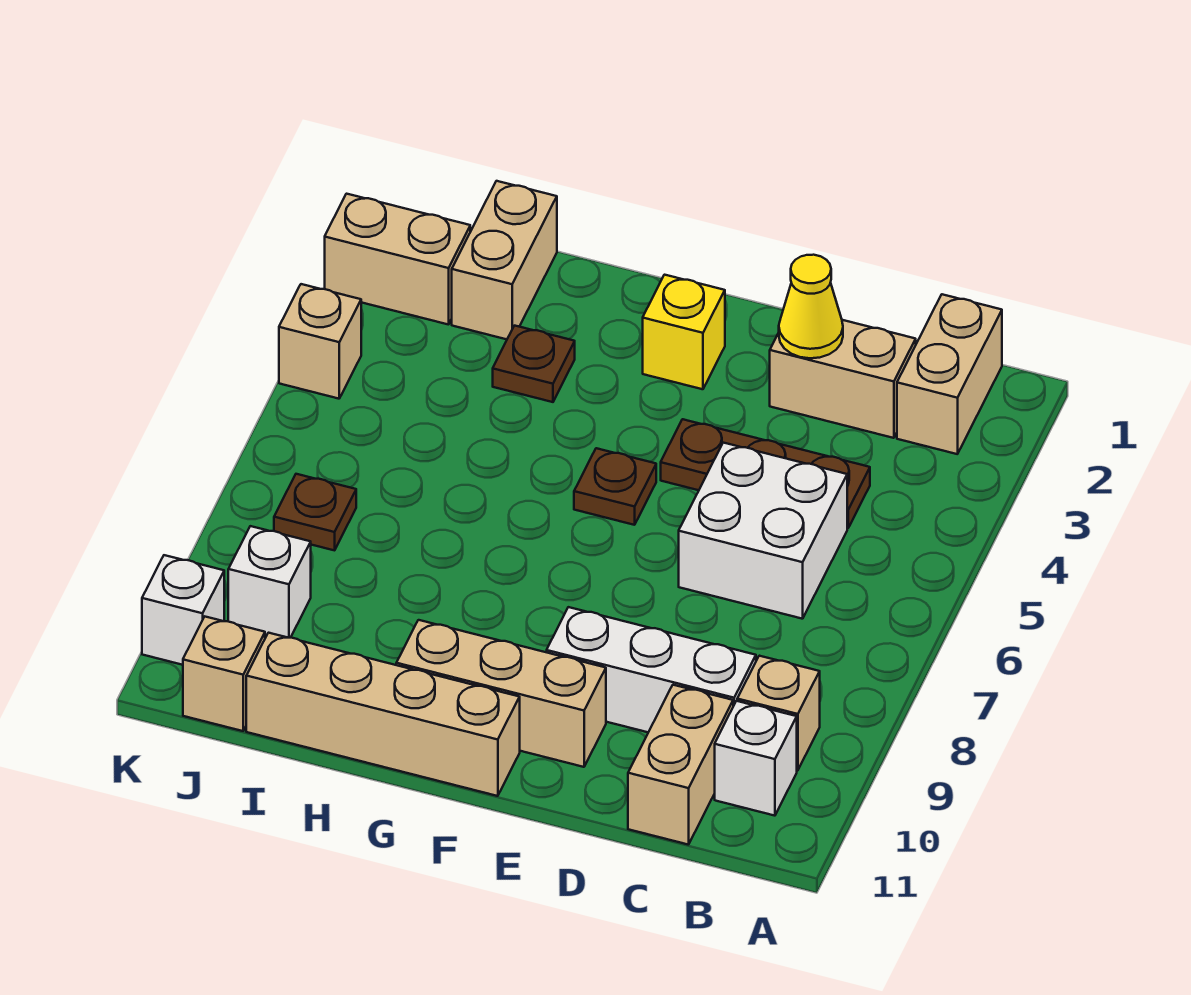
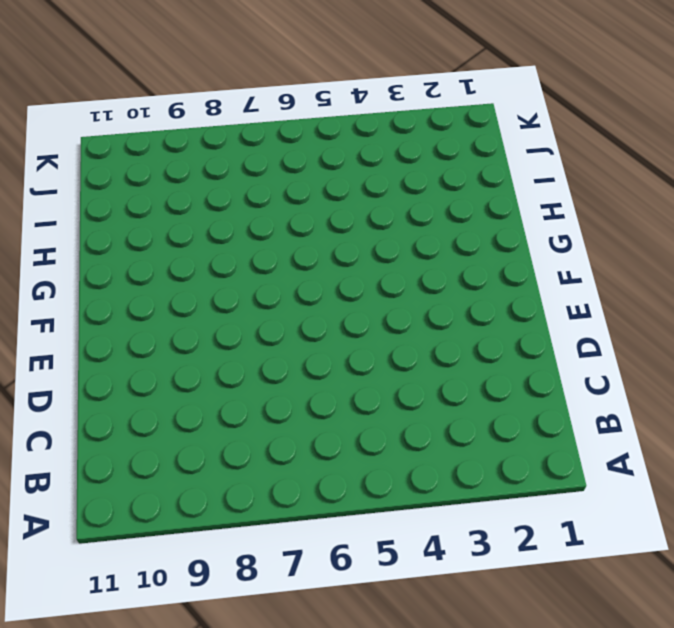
none -> tan 1x2 brick [897,294,1002,454]
none -> tan 1x1 brick [737,656,820,770]
none -> white 1x1 brick [715,701,797,816]

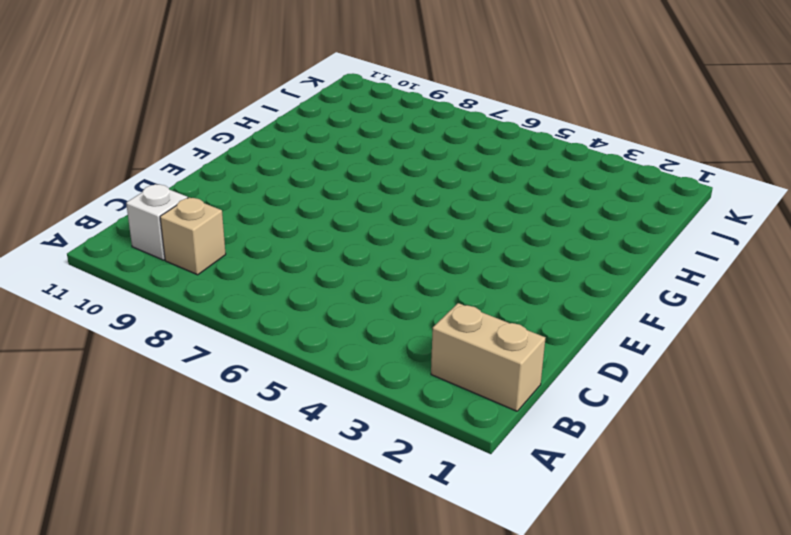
none -> tan 1x2 brick [770,320,916,438]
none -> brown 1x3 plate [661,419,870,528]
none -> white 2x2 brick [679,443,847,619]

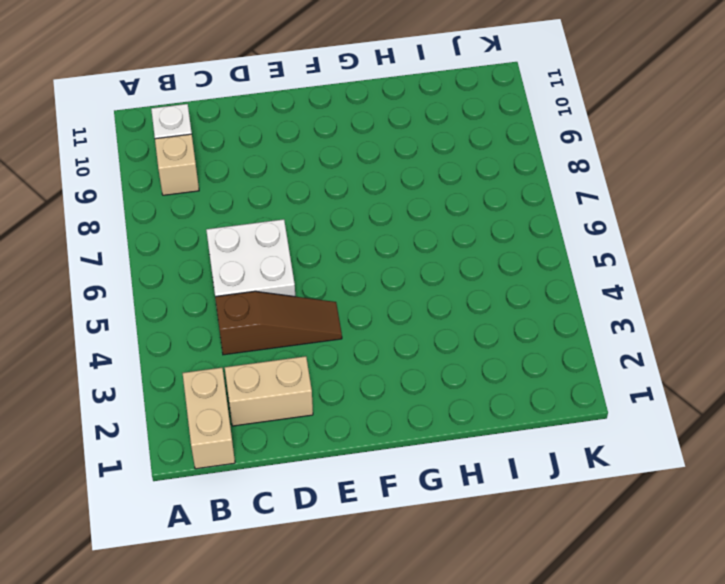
brown 1x3 slope [215,291,342,355] -> brown 1x3 plate [661,419,870,528]
none -> white 1x3 brick [547,607,756,732]
none -> tan 1x2 brick [628,685,733,845]
none -> tan 1x3 brick [396,620,606,767]

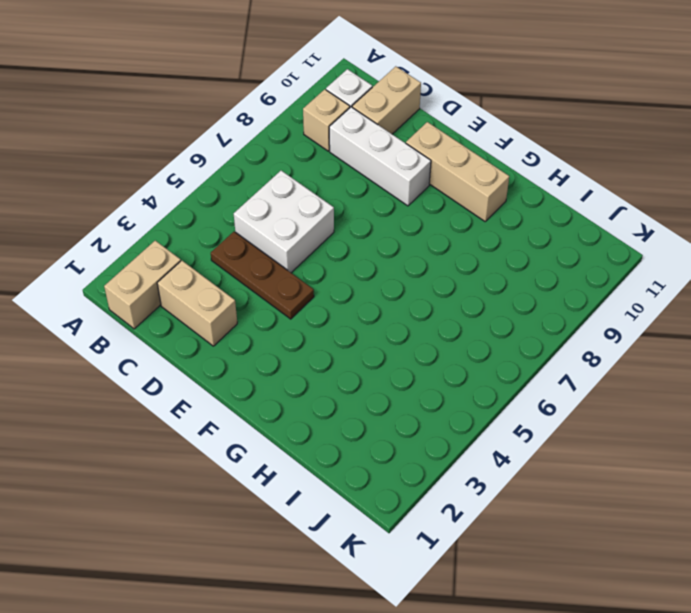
none -> yellow 1x1 brick [643,275,725,389]
none -> brown 1x1 plate [574,448,656,525]
none -> tan 1x4 brick [246,633,520,796]

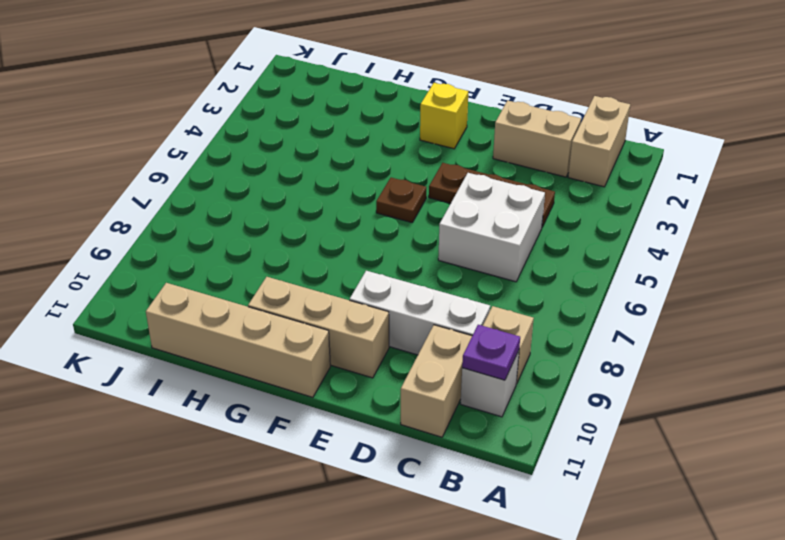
purple 1x1 plate [462,325,520,380] -> none
none -> brown 1x1 plate [493,326,575,402]
none -> tan 1x2 brick [452,181,557,339]
none -> tan 1x2 brick [325,194,470,325]

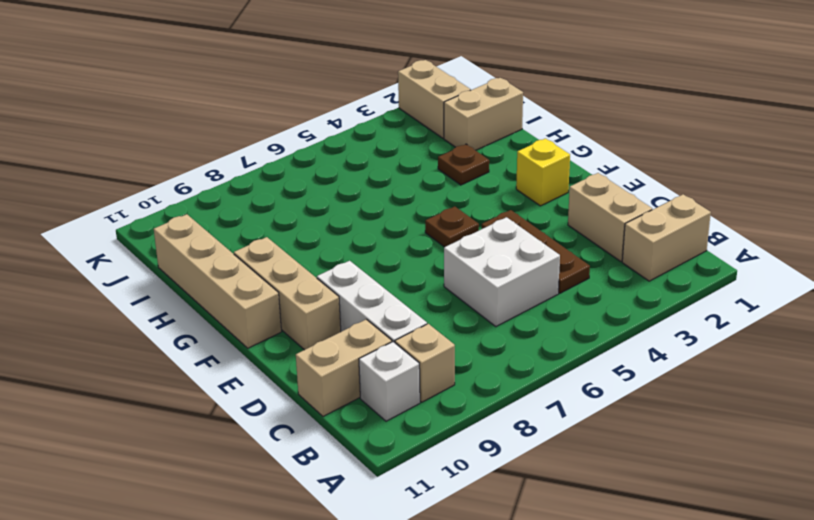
none -> brown 1x1 plate [274,474,356,550]
none -> white 1x1 brick [228,526,311,638]
none -> tan 1x1 brick [183,617,265,731]

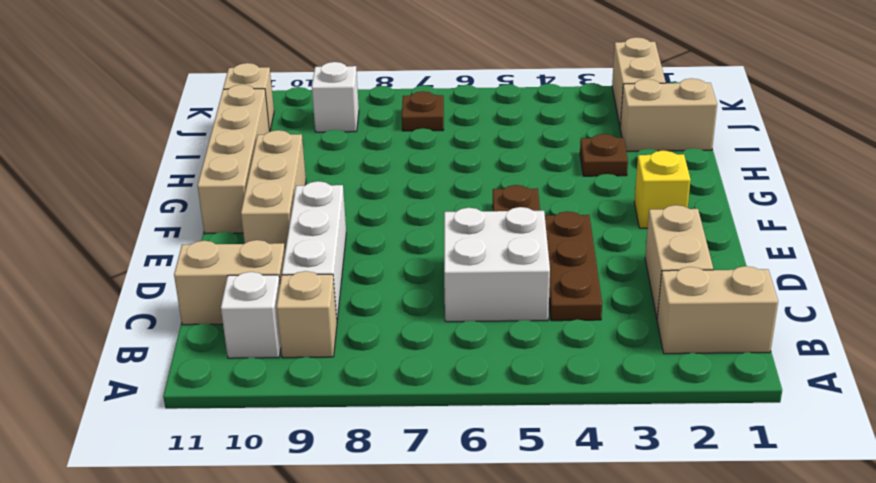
none -> tan 1x1 brick [279,284,361,399]
none -> white 1x1 brick [142,555,224,665]
none -> yellow 1x1 cone [779,255,843,358]

